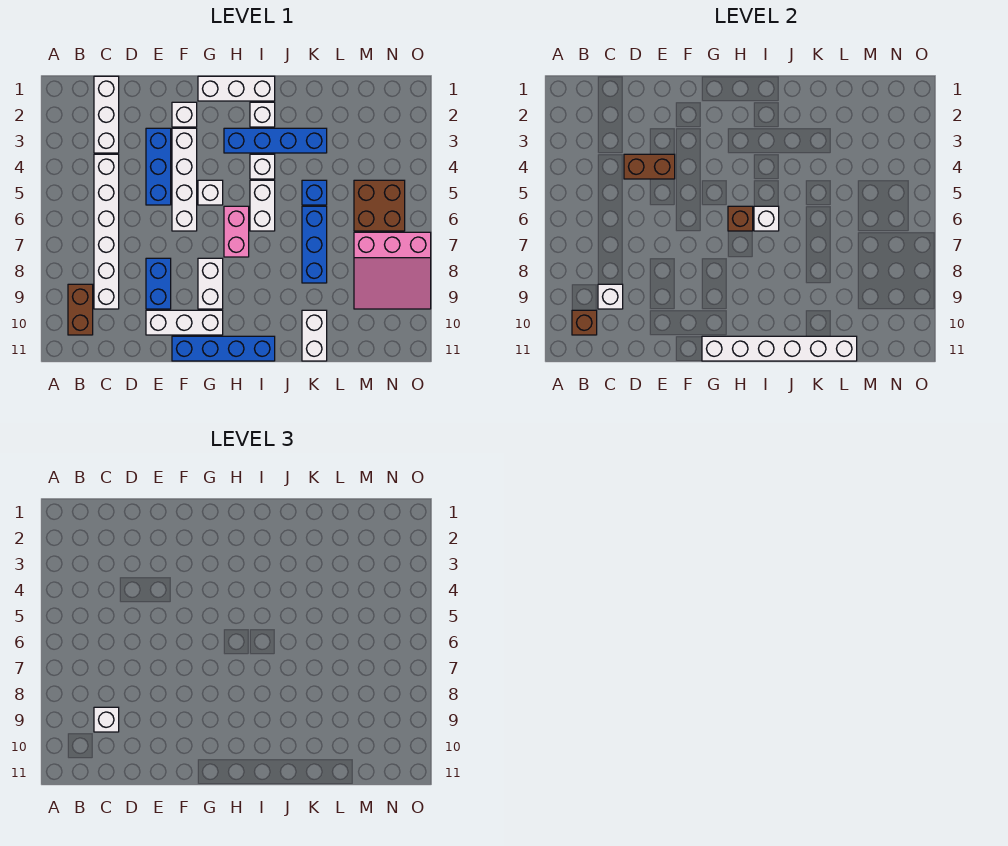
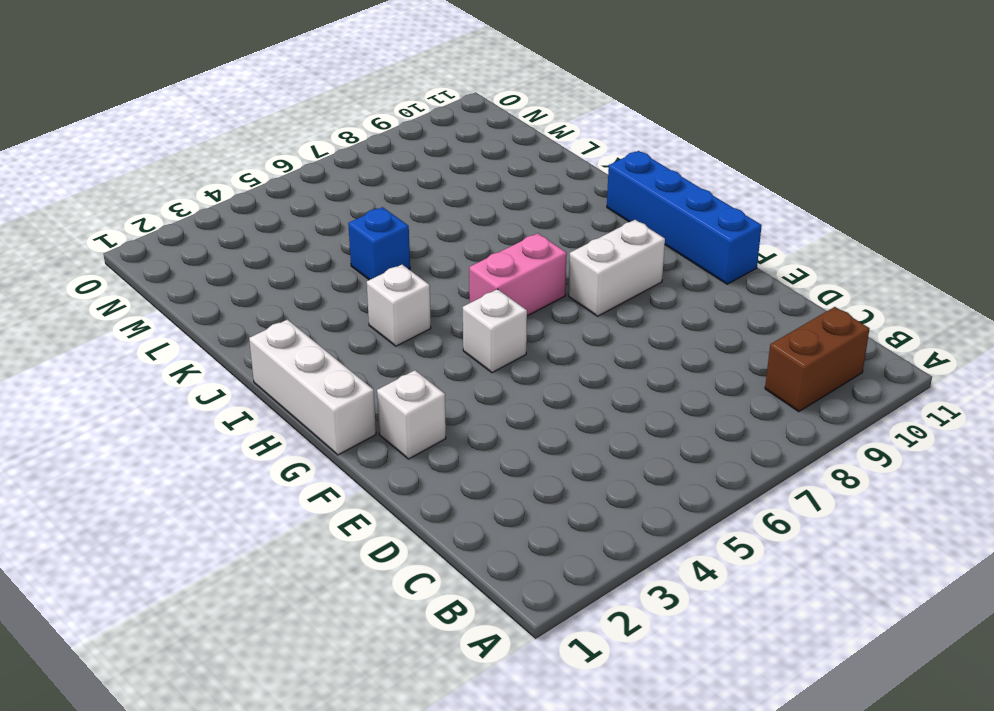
none -> white 1x3 brick [94,76,119,153]
none -> white 1x6 brick [94,154,119,309]
none -> blue 1x3 brick [146,128,171,205]

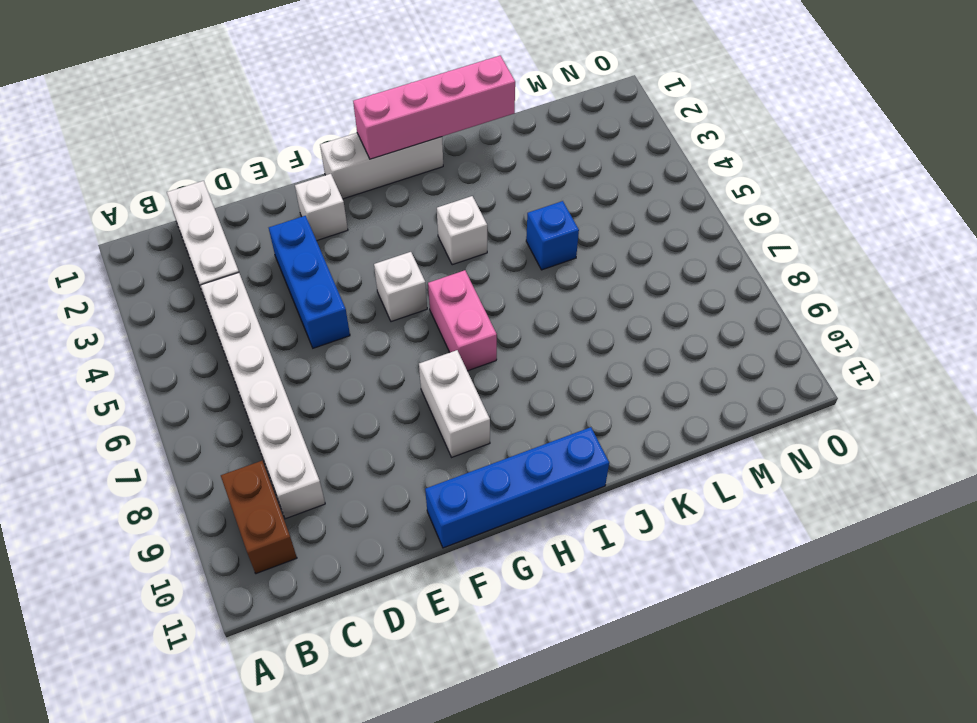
pink 1x4 brick [353,56,515,159] -> none
none -> blue 1x2 brick [146,258,171,309]
none -> white 1x3 brick [146,310,223,335]
none -> white 1x4 brick [172,128,197,231]

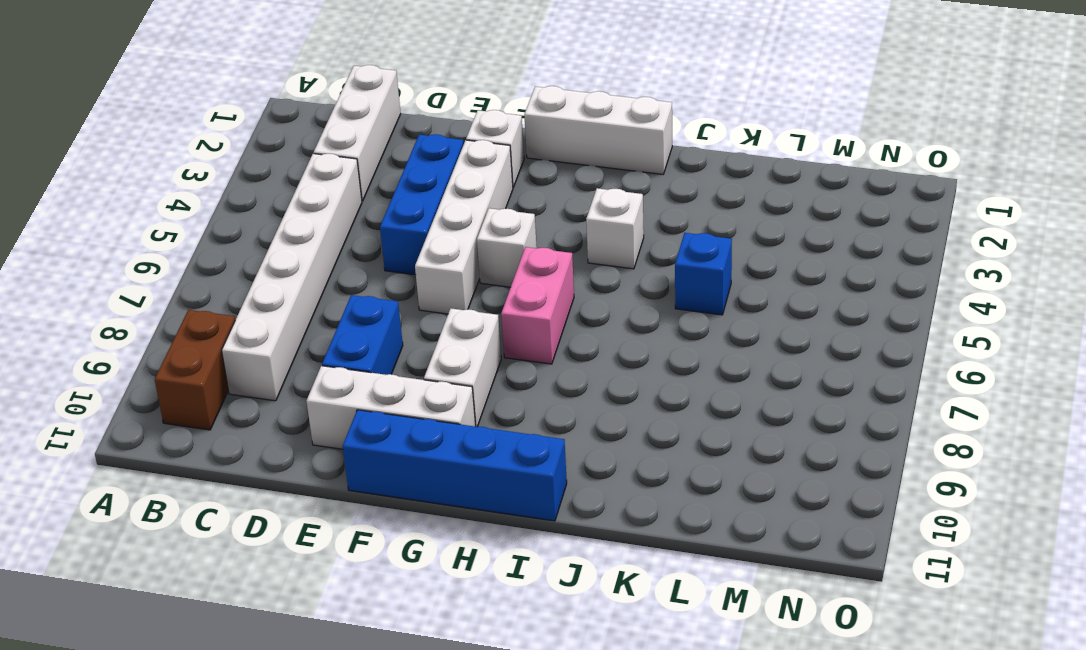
none -> blue 1x4 brick [224,128,327,153]
none -> white 1x1 brick [250,102,275,127]
none -> white 1x2 brick [250,180,275,231]

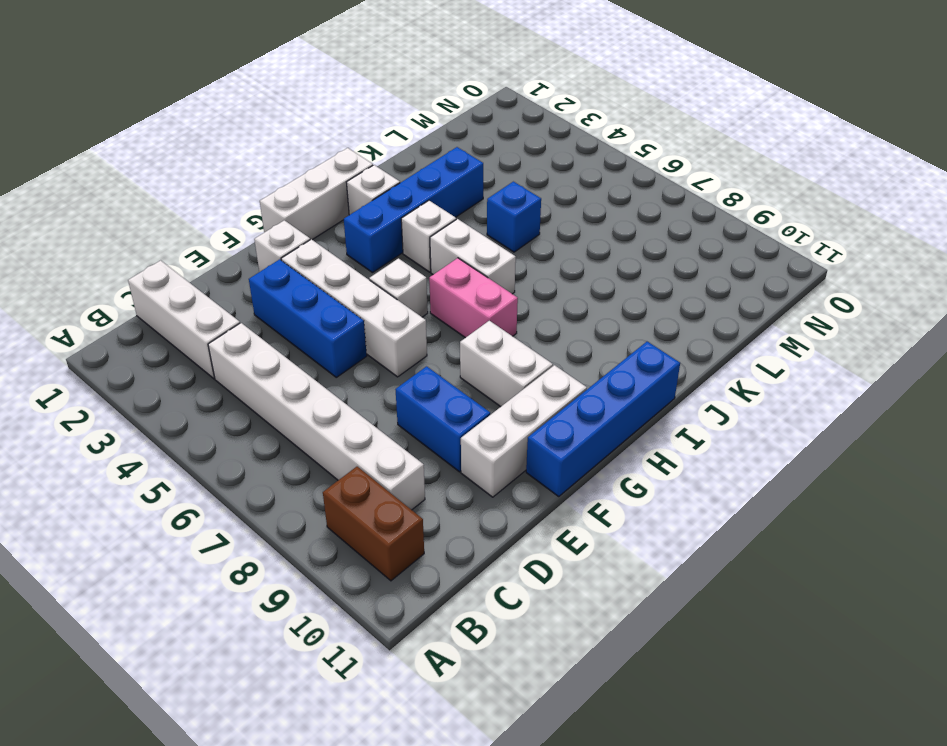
none -> blue 1x3 brick [302,206,327,283]
none -> white 1x2 brick [302,310,327,361]
none -> brown 2x2 brick [354,180,405,231]

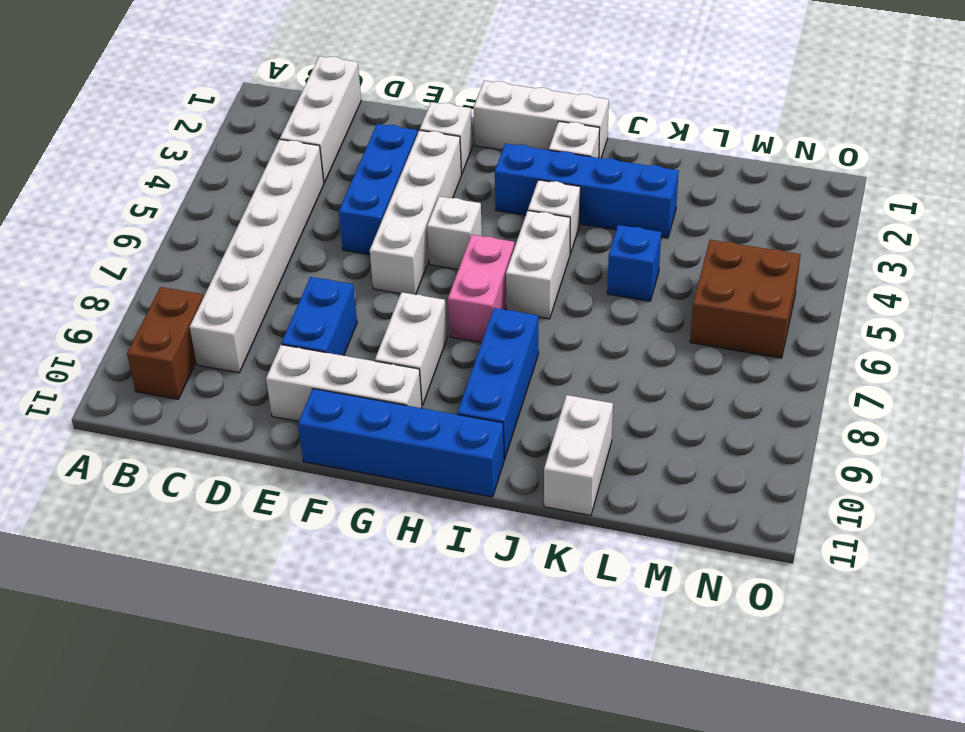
blue 1x3 brick [457,308,539,459] -> blue 1x3 brick moved to [302,206,327,283]
none -> pink 3x3 slope [354,232,431,309]
none -> brown 1x1 brick [572,310,597,335]
none -> white 1x1 brick [598,284,623,309]

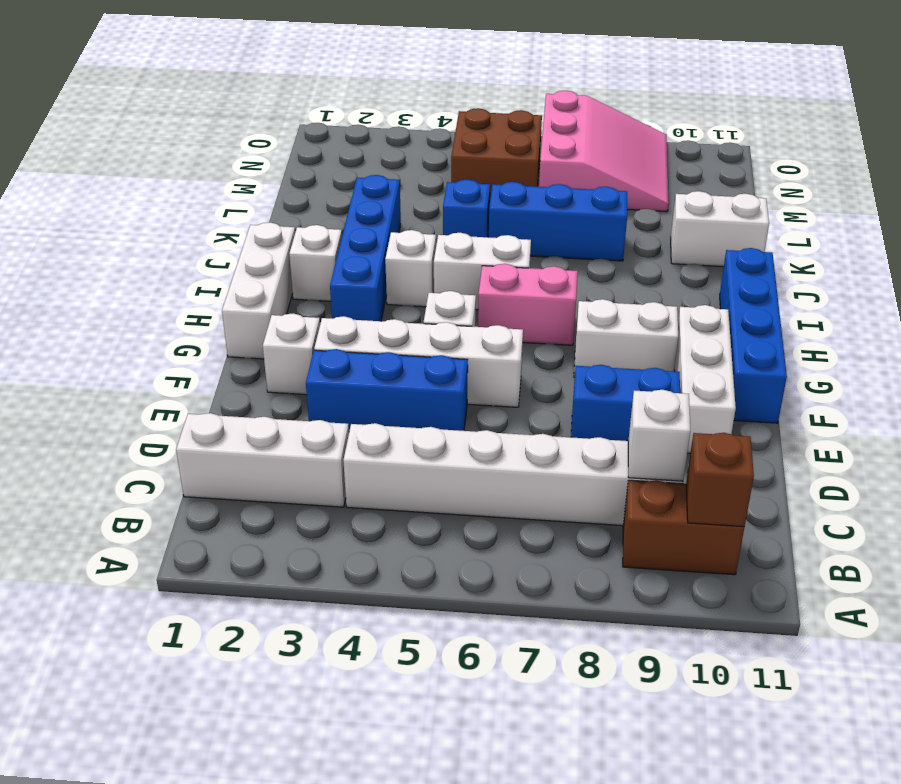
none -> brown 1x2 brick [624,154,675,179]
none -> white 1x6 brick [702,336,857,361]
none -> brown 1x1 brick [728,206,753,231]

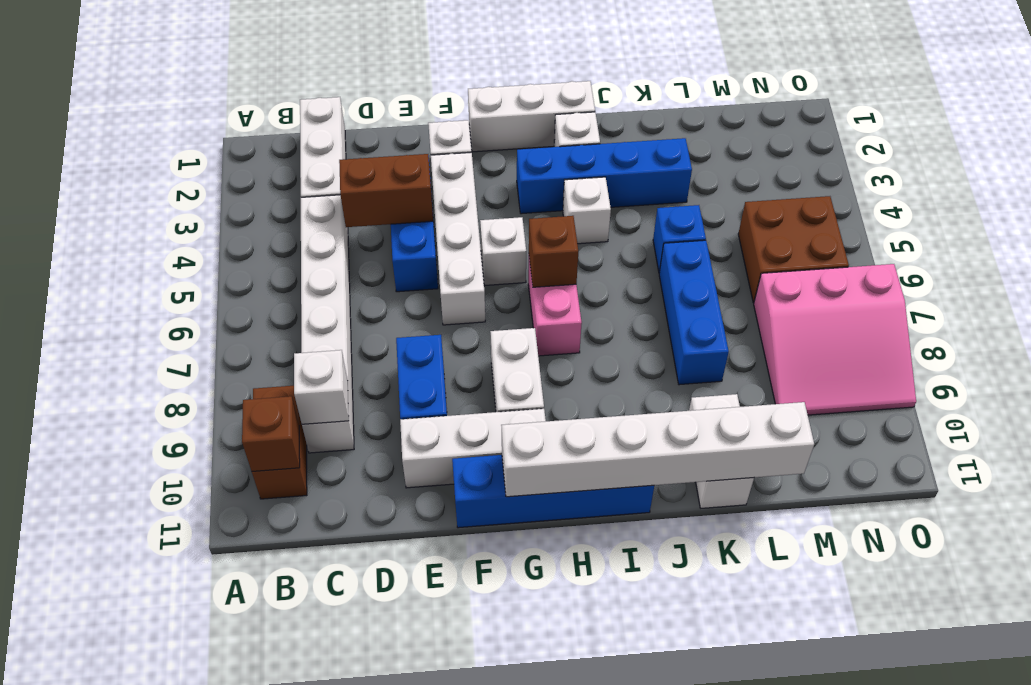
none -> white 1x2 brick [250,180,275,231]
none -> white 1x1 brick [754,206,779,231]
none -> white 1x1 brick [94,707,119,732]

